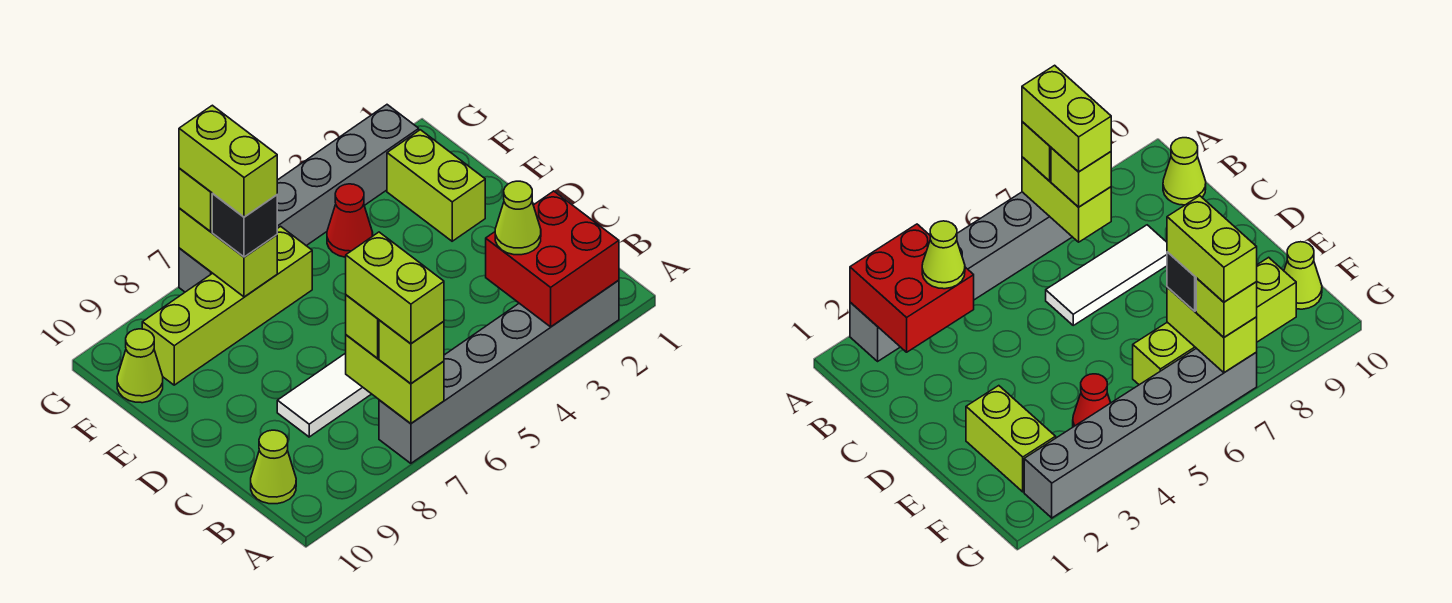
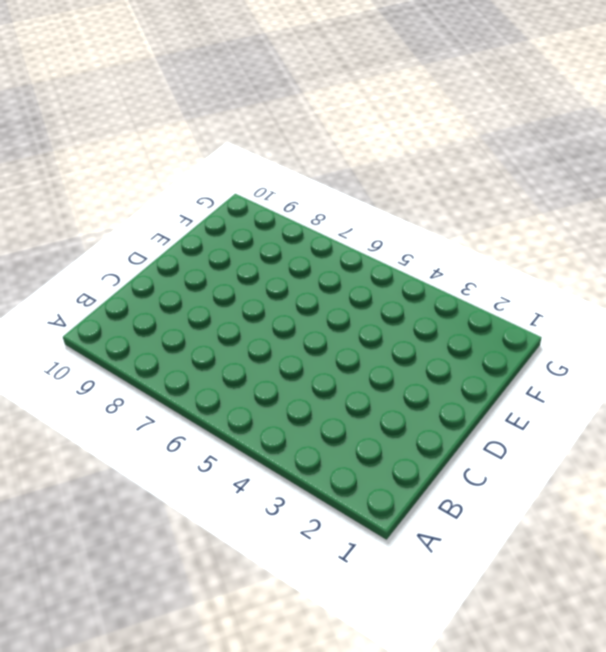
none -> grey 1x6 brick [379,280,619,463]
none -> lime 1x1 cone [251,430,296,504]
none -> white 1x3 tile [277,353,371,437]

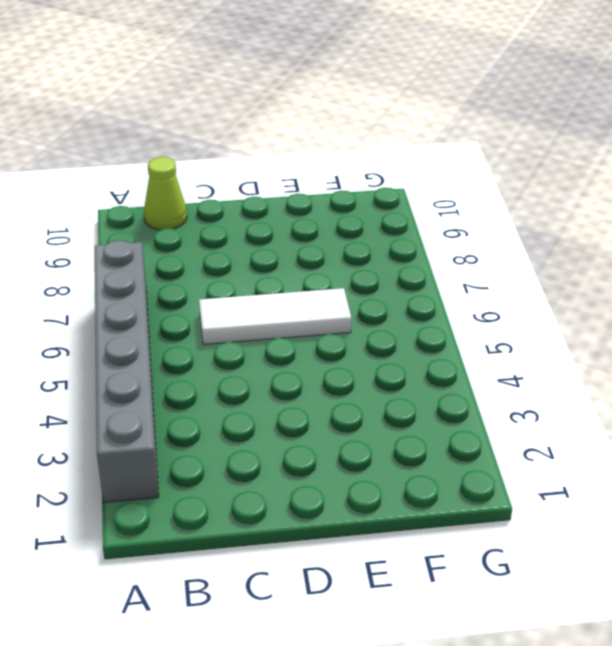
white 1x3 tile [199,288,351,345] -> white 1x3 tile turned to [277,353,371,437]
none -> lime 1x2 brick [387,130,485,241]
none -> red 1x1 cone [327,184,373,257]
none -> lime 1x4 brick [142,226,312,385]

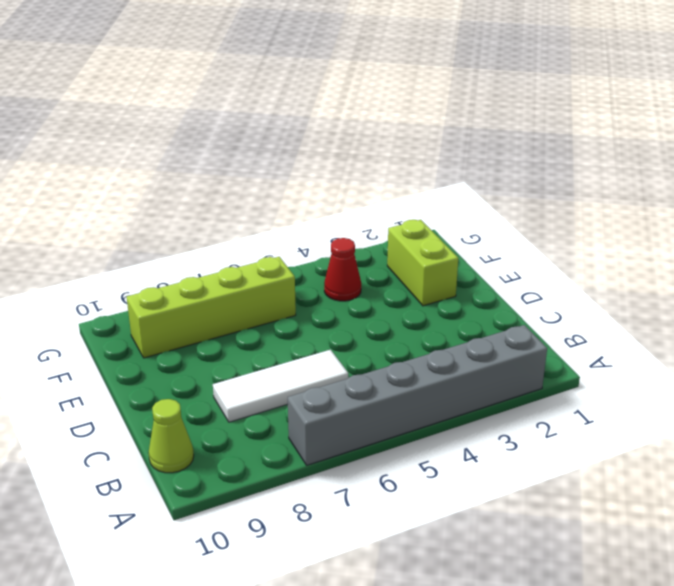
none -> lime 1x1 cone [117,329,163,403]
none -> grey 1x6 brick [179,105,419,292]
none -> red 2x2 brick [486,191,619,327]

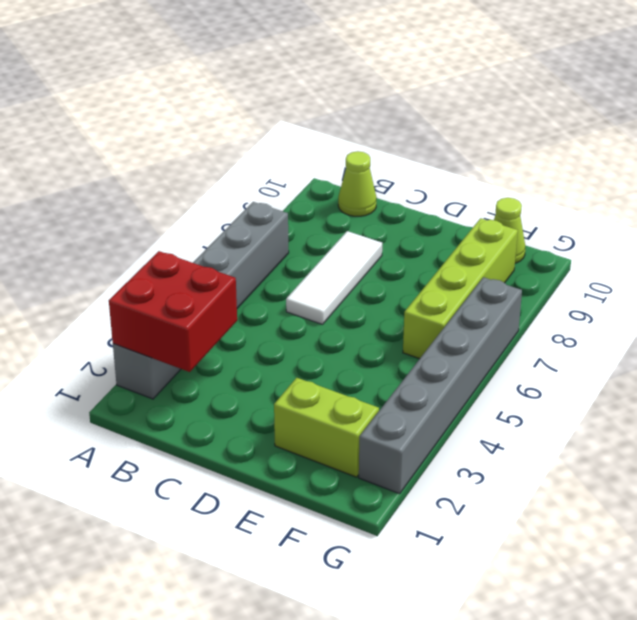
none -> red 1x1 cone [327,184,373,257]
none -> lime 1x2 brick [346,335,444,423]
none -> lime 1x2 brick [179,208,277,297]

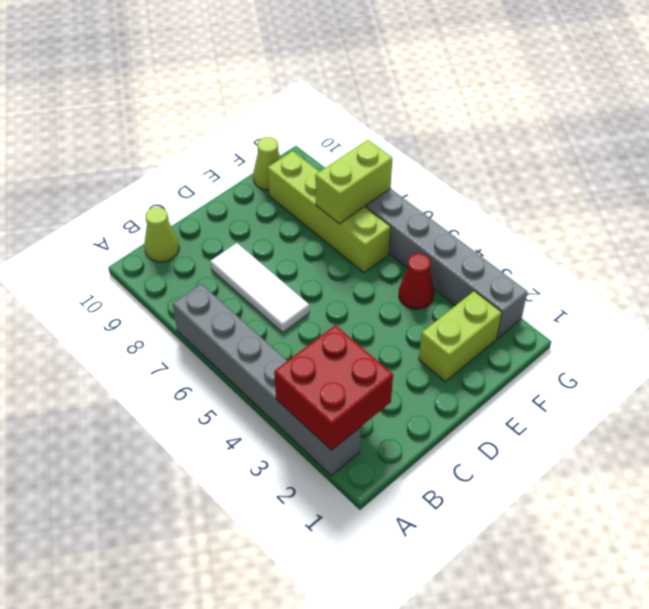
none -> lime 1x2 brick [346,335,444,423]
none -> lime 1x1 brick [379,320,444,384]
none -> lime 1x1 cone [495,181,541,255]

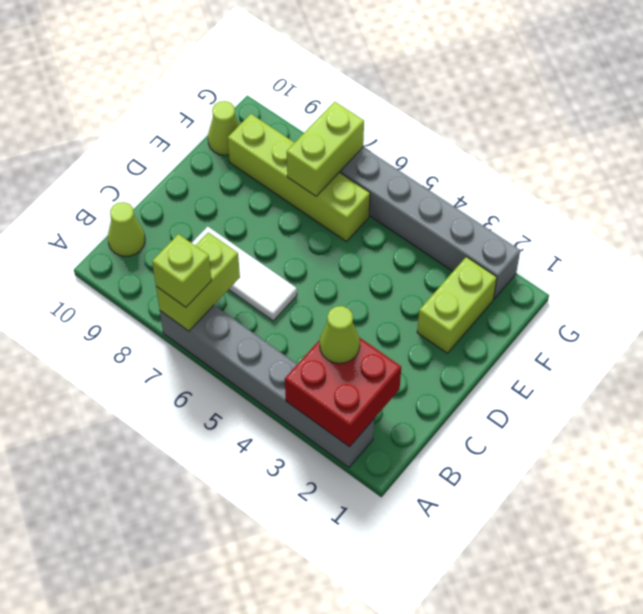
none -> red 1x1 cone [327,184,373,257]
none -> lime 1x1 brick [346,295,379,358]
none -> black 1x1 brick [212,193,277,257]

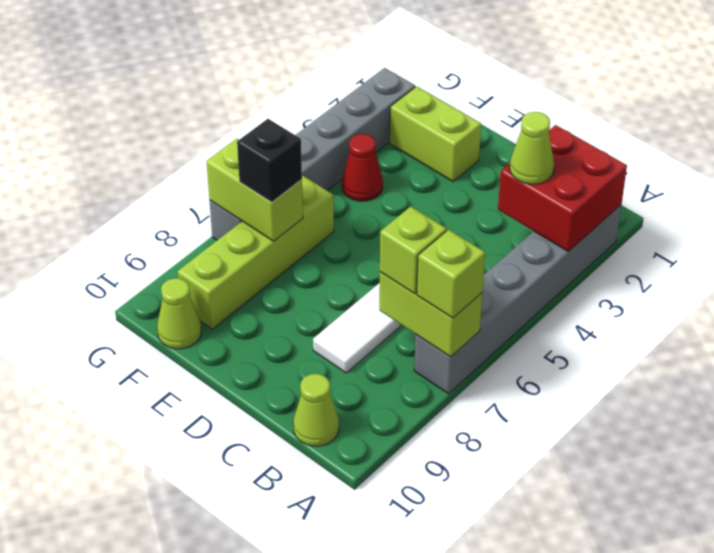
none -> lime 1x1 brick [179,168,212,232]
none -> lime 1x2 brick [346,232,444,344]
none -> lime 1x2 brick [179,105,277,217]

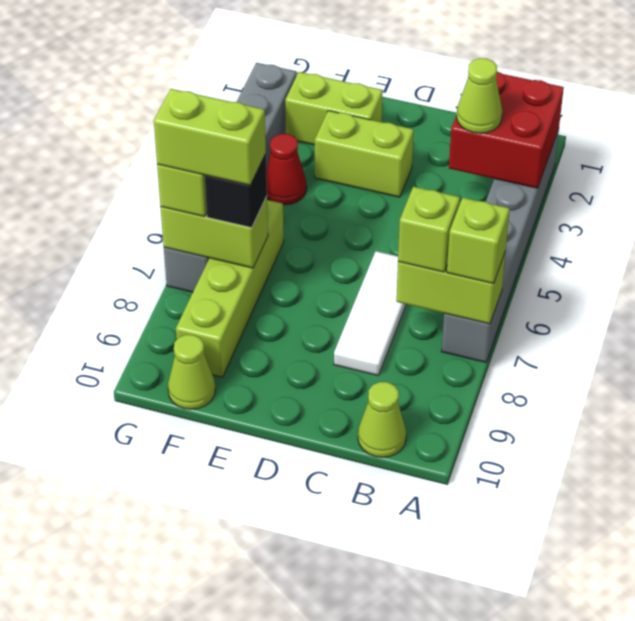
lime 1x2 brick [315,111,414,197] -> lime 1x2 brick moved to [346,232,444,344]

